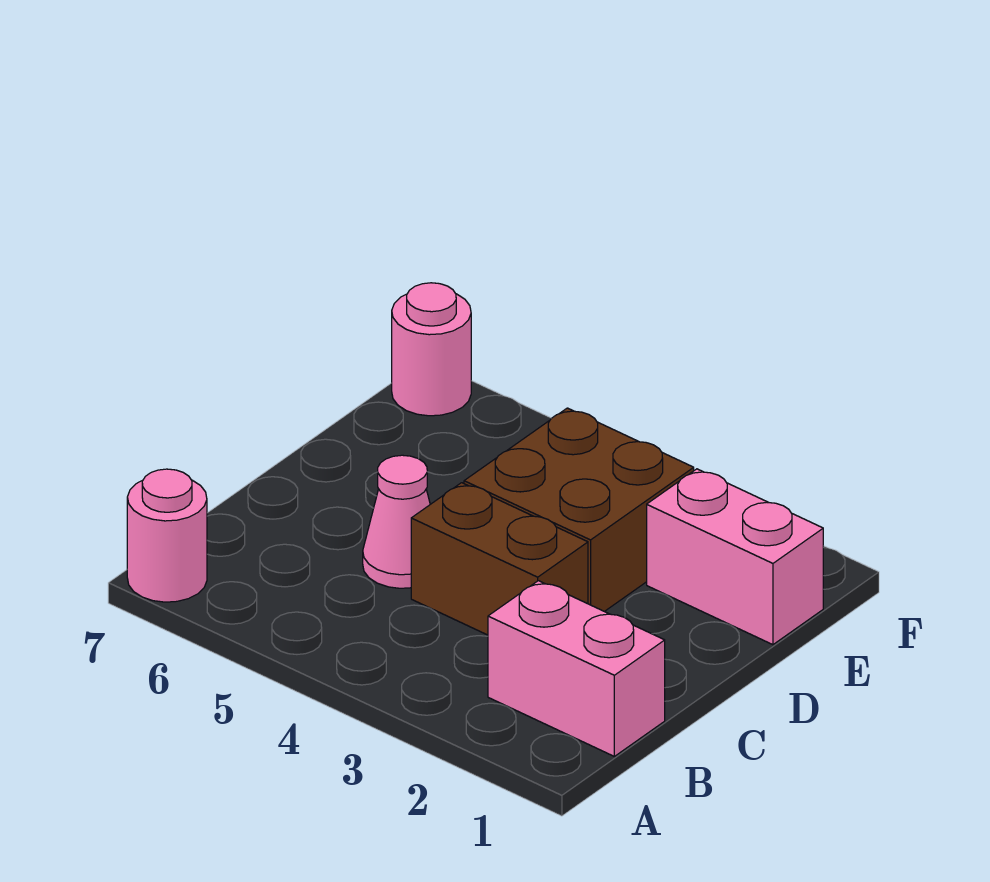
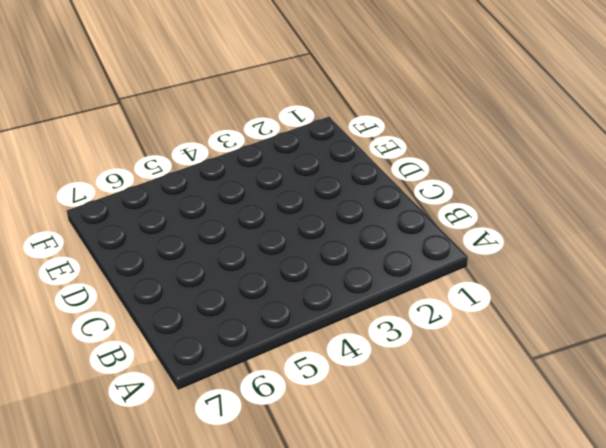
none -> pink 1x1 round brick [127,469,207,602]
none -> pink 1x2 brick [488,581,665,756]

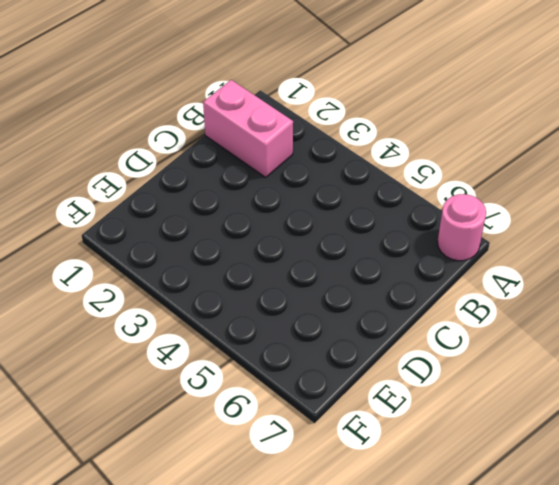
none -> brown 1x2 brick [411,483,588,635]
none -> pink 1x1 cone [363,455,430,588]

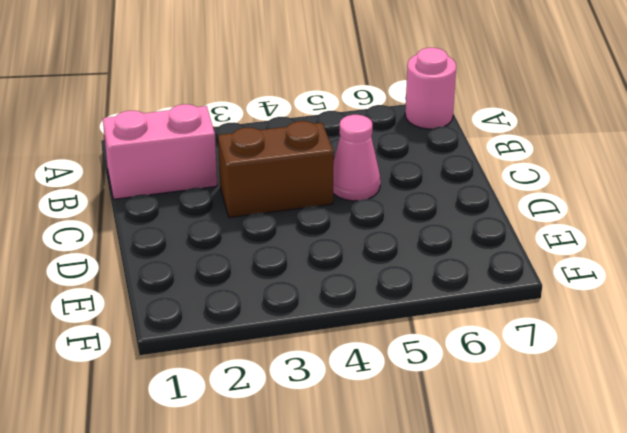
none -> brown 2x2 brick [464,408,694,612]
none -> pink 1x2 brick [647,469,823,645]

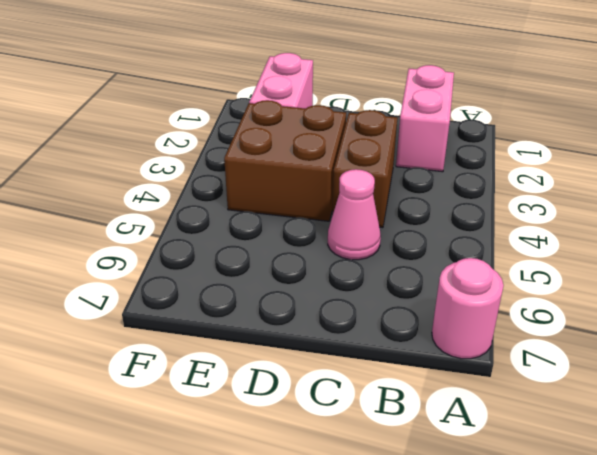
none -> pink 1x1 round brick [392,283,471,416]

